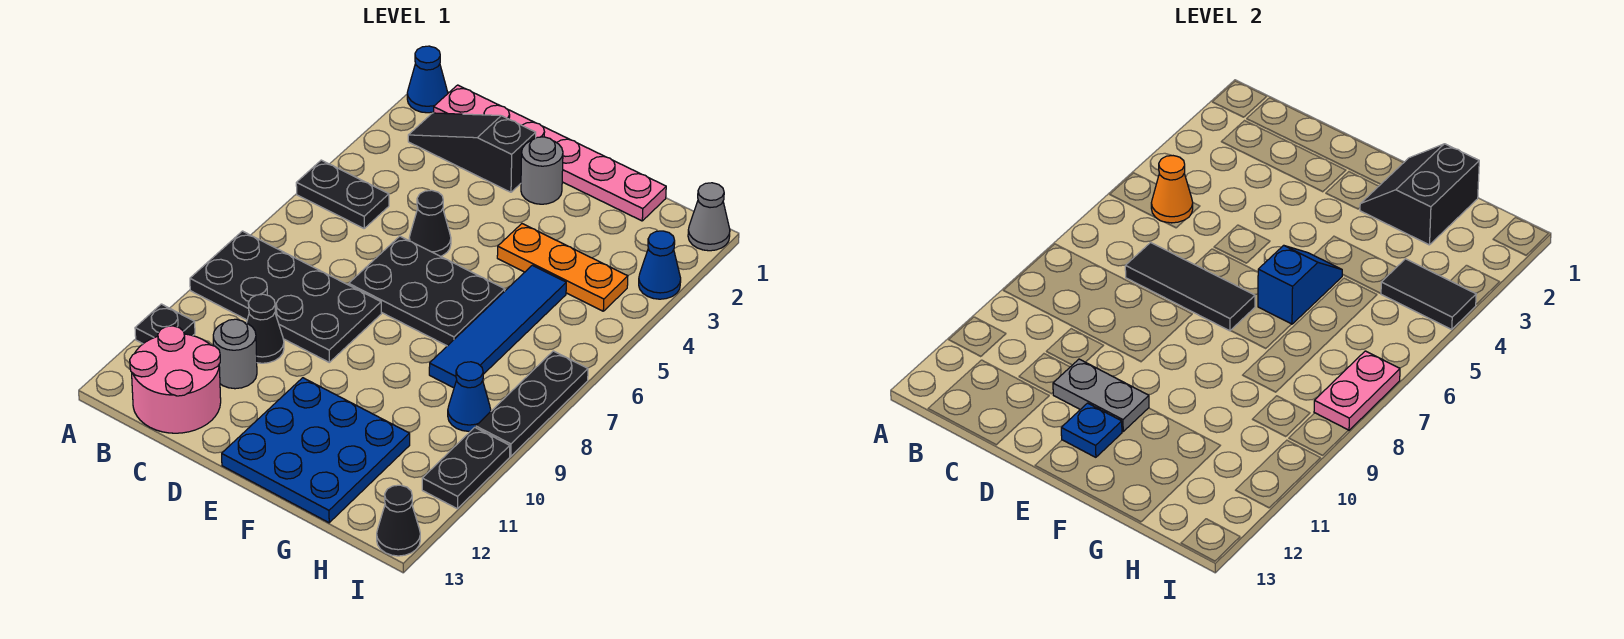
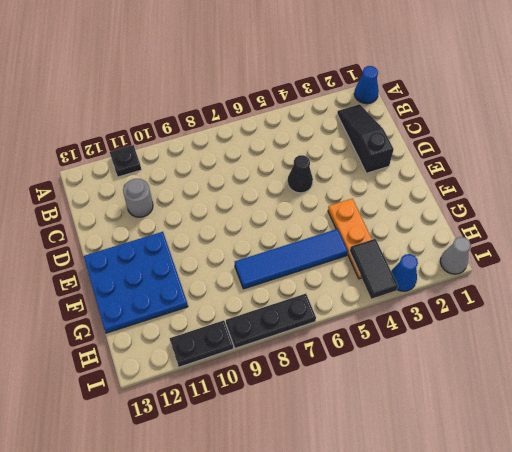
none -> black 1x2 plate [296,160,389,228]
none -> black 2x4 plate [190,231,381,362]
none -> pink 1x6 plate [434,85,666,221]

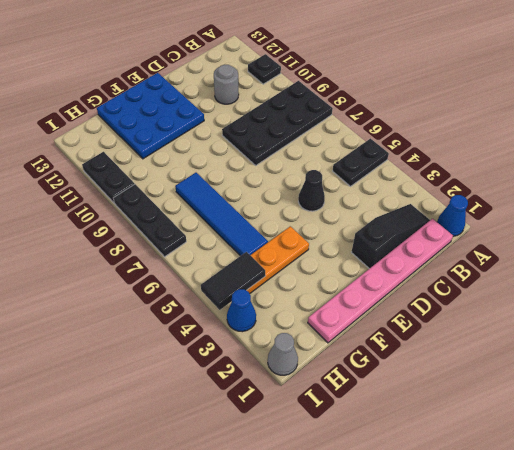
none -> pink 2x2 round brick [130,326,221,433]
none -> black 1x1 cone [247,294,284,363]
none -> black 2x3 plate [349,236,505,346]

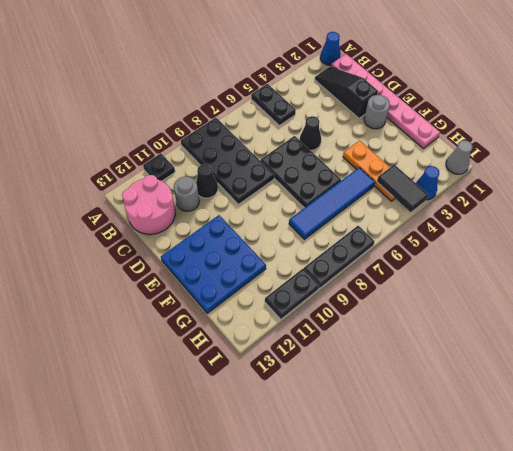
none -> blue 1x1 cone [448,362,491,431]
none -> black 1x1 cone [377,485,420,556]
none -> orange 1x1 cone [1151,156,1193,223]

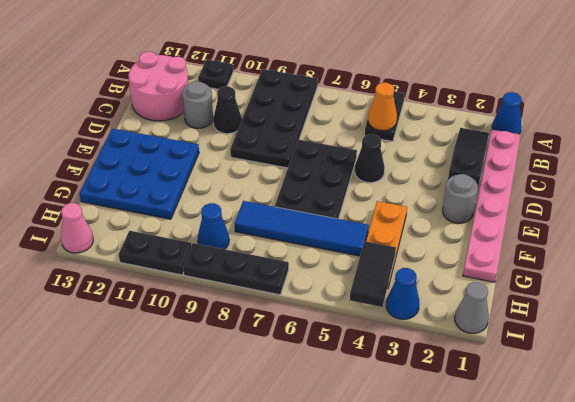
pink 1x1 cone [61,203,93,253] -> black 1x1 cone [377,485,420,556]
none -> black 1x3 tile [1125,243,1255,331]
none -> grey 1x2 plate [1053,359,1149,431]
none -> blue 1x1 plate [1061,403,1122,457]

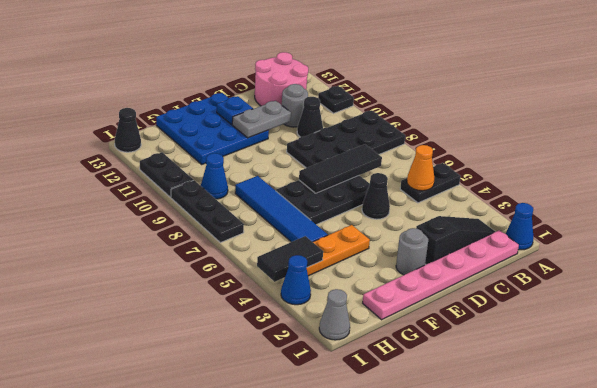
none -> black 2x2 slope [1360,144,1479,245]
none -> blue 1x2 slope [1258,245,1343,324]
none -> pink 1x2 plate [1314,351,1400,430]

